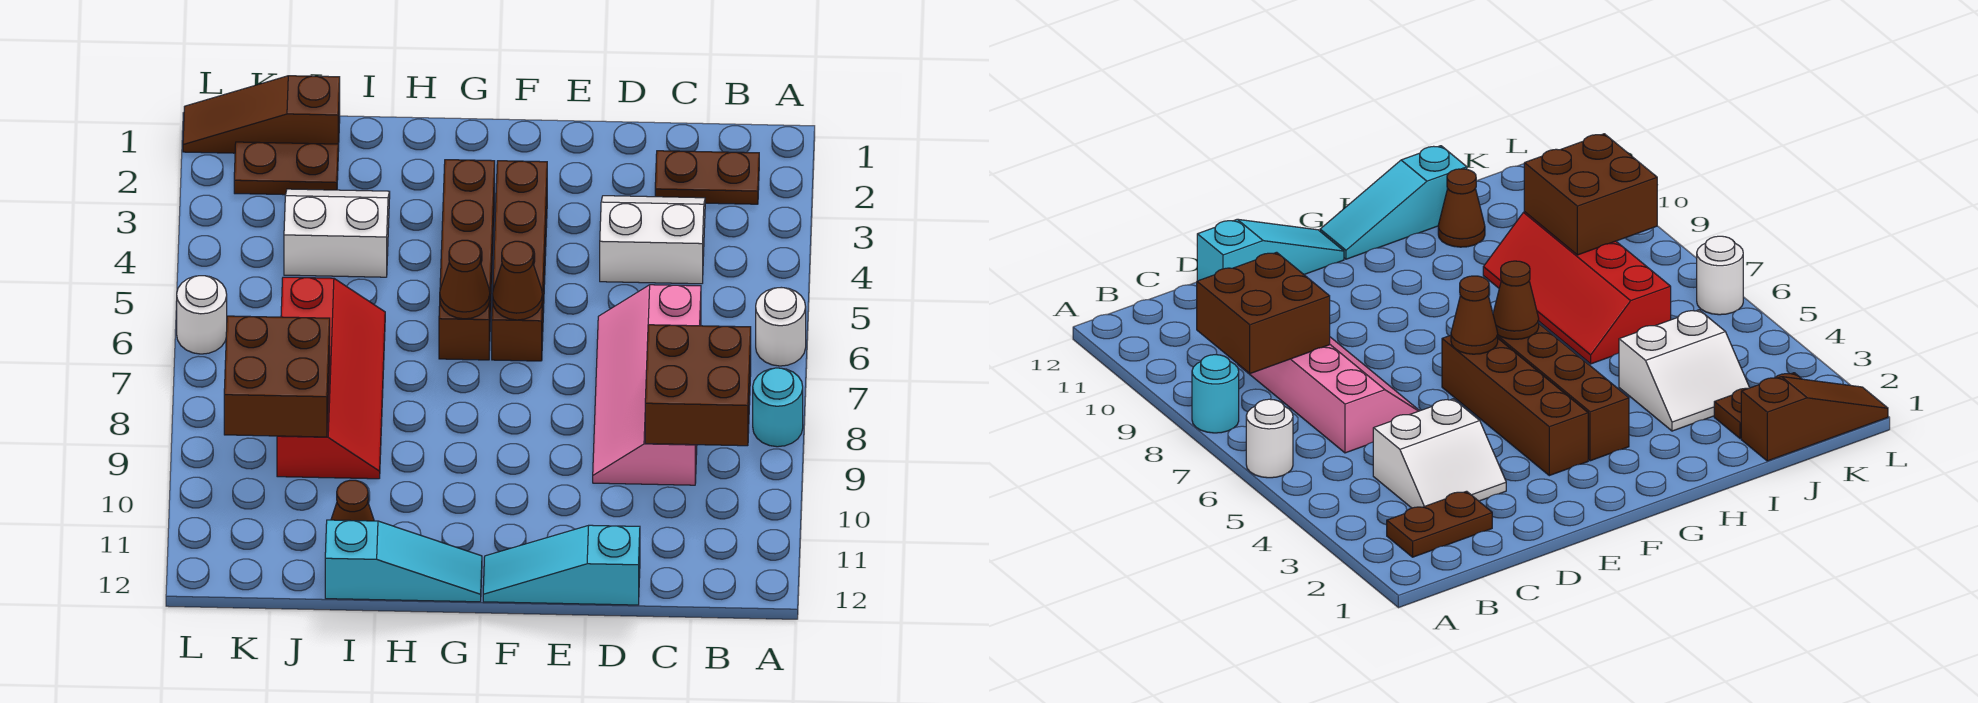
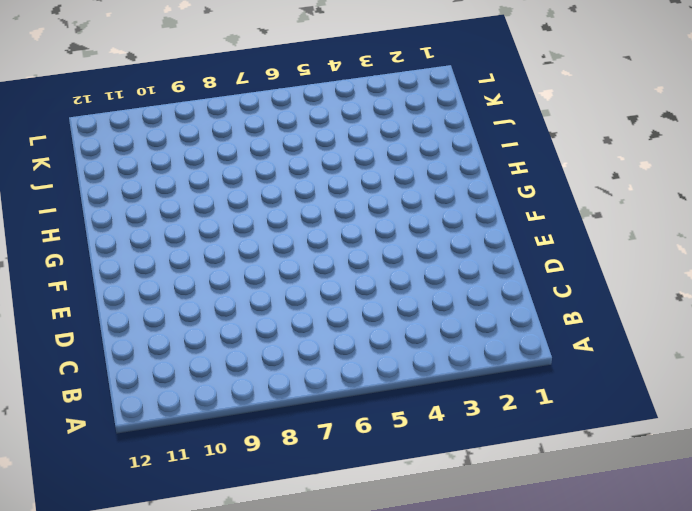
none -> white 1x1 round brick [756,288,806,366]
none -> cyan 1x1 round brick [753,368,803,447]
none -> brown 1x2 plate [655,151,759,204]

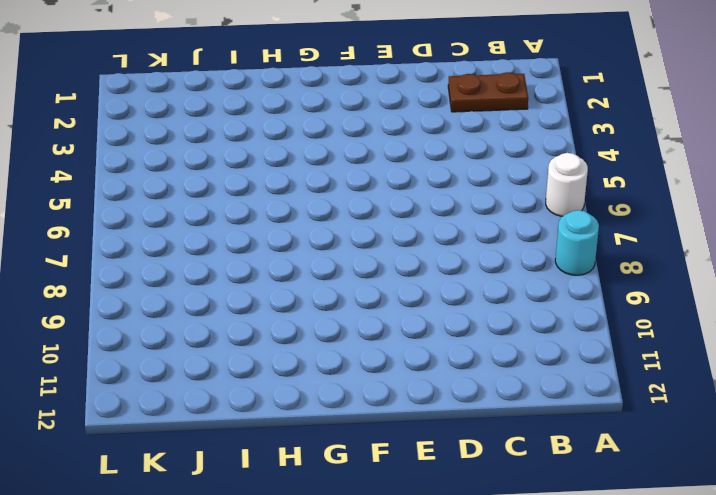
none -> white 2x2 slope [600,196,705,284]
none -> pink 2x4 slope [593,285,701,485]
none -> cyan 1x3 slope [483,525,640,605]

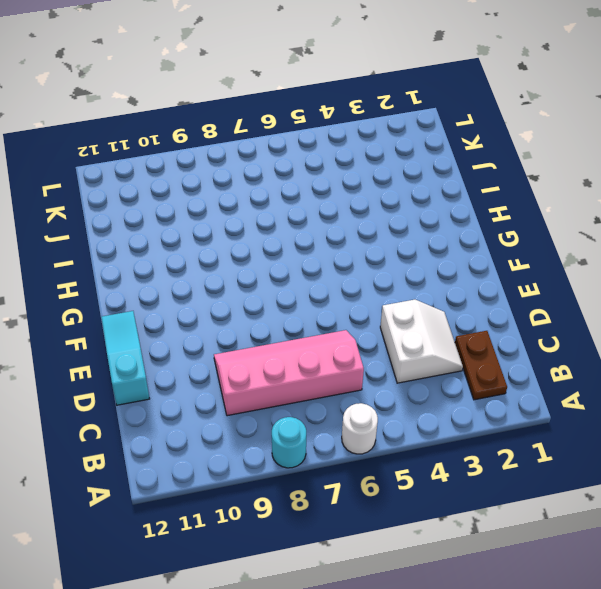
none -> brown 1x4 brick [492,161,547,361]
none -> brown 1x4 brick [439,160,495,360]
none -> cyan 1x3 slope [325,520,482,602]

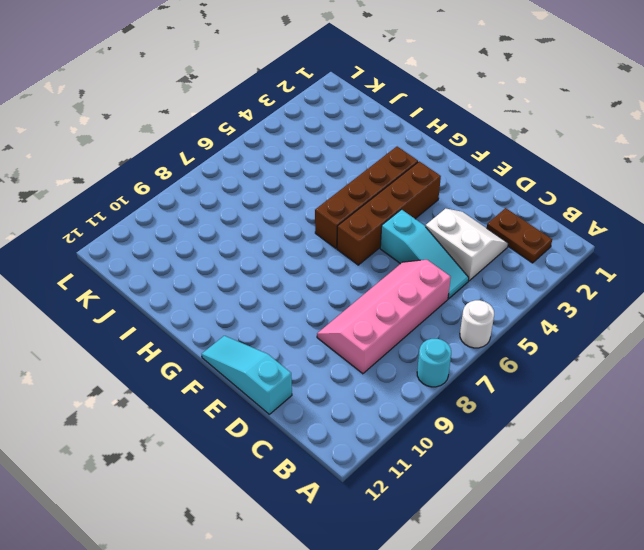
cyan 1x3 slope [380,210,469,299] -> cyan 1x3 slope moved to [325,520,482,602]
none -> white 2x2 slope [284,189,390,277]
none -> red 2x4 slope [277,277,385,479]
none -> brown 1x1 cone [331,480,374,521]

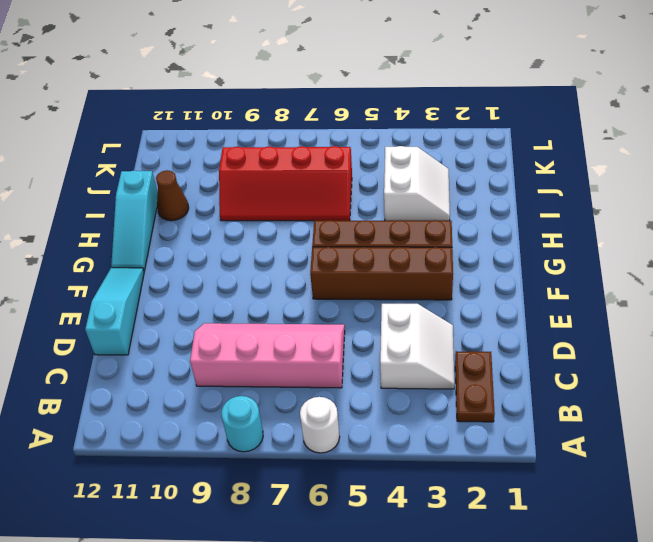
none -> brown 1x3 slope [183,76,340,153]
none -> brown 1x2 plate [234,142,338,195]
none -> white 1x1 round brick [177,276,227,354]

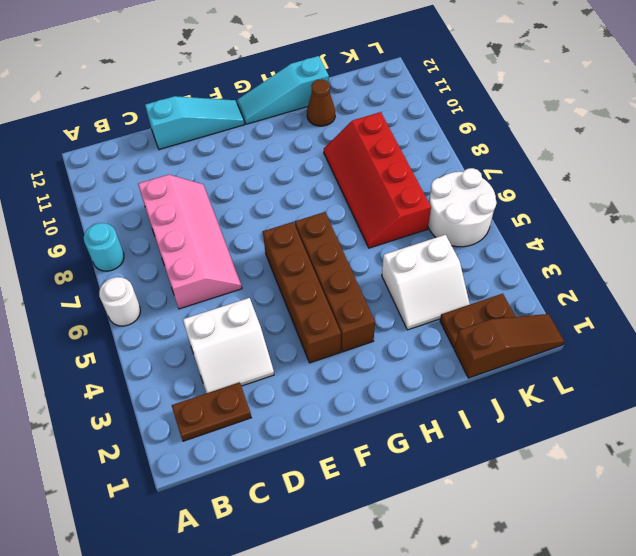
white 2x2 round brick [428,168,497,247] -> white 1x1 round brick [177,276,227,354]
none -> brown 2x2 brick [645,325,751,446]
none -> brown 1x1 cone [492,241,542,320]
none -> brown 1x1 cone [440,240,490,319]

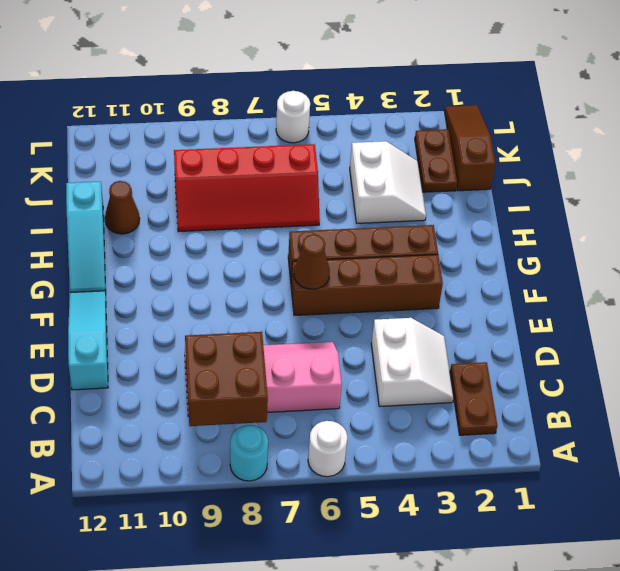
none -> brown 1x1 cone [440,240,490,319]
none -> brown 2x2 brick [224,316,330,437]

